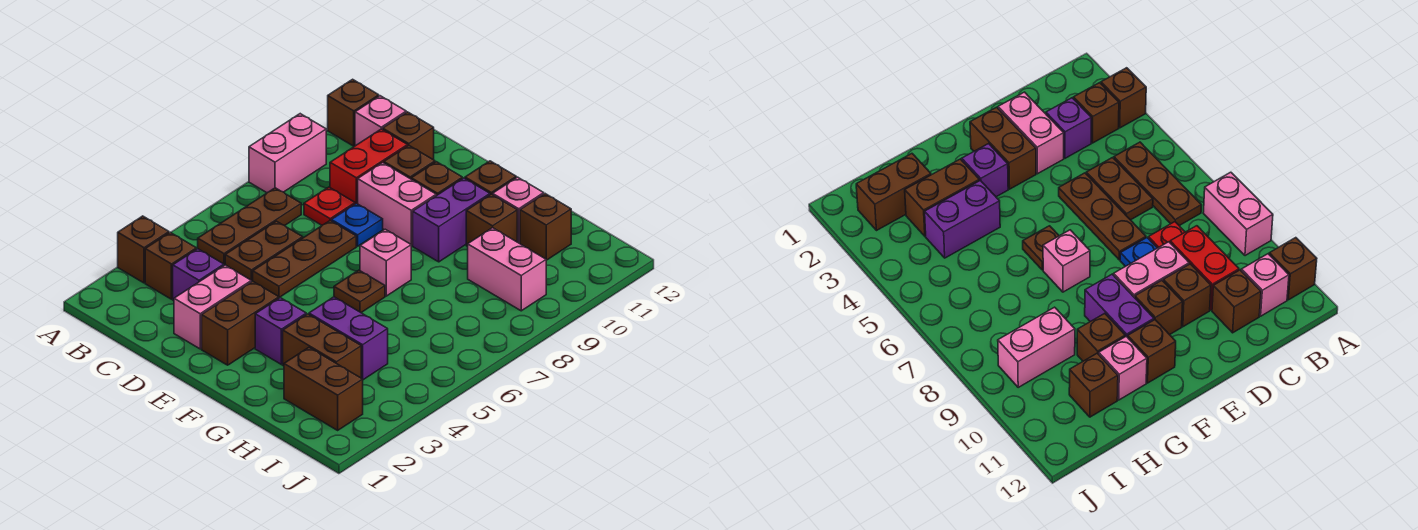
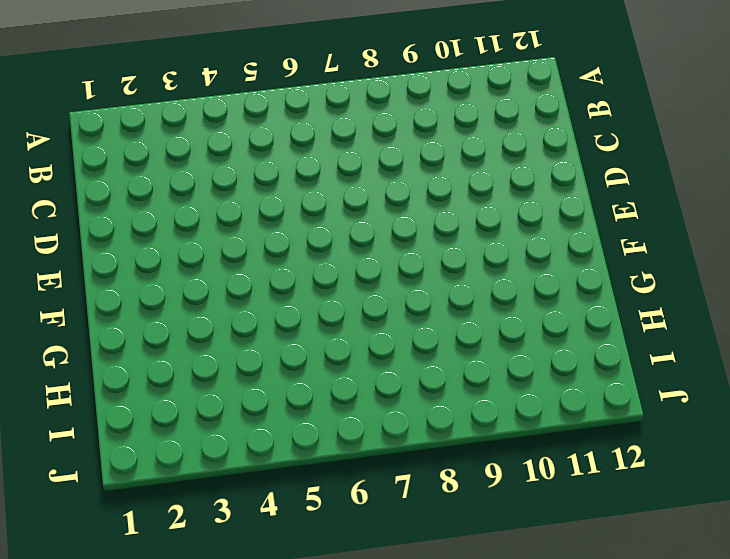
none -> brown 1x1 brick [118,216,169,283]
none -> pink 1x2 brick [249,114,326,193]
none -> brown 1x1 brick [328,79,379,146]
none -> brown 1x1 brick [145,232,196,299]

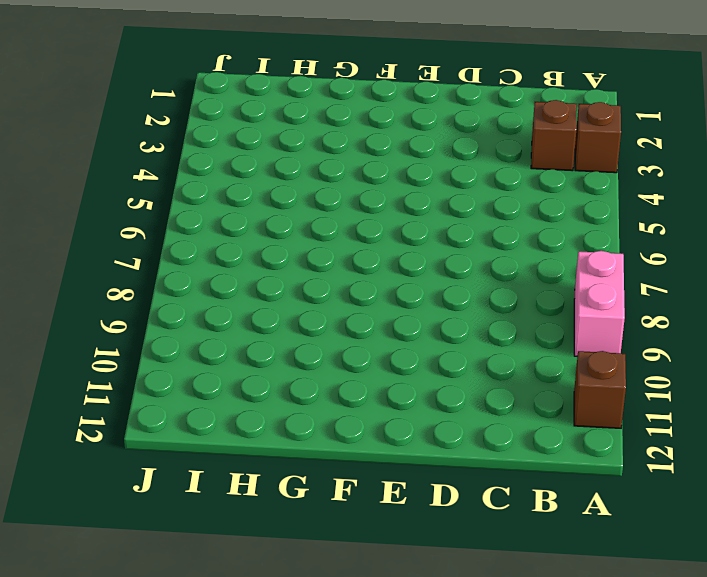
none -> brown 1x3 plate [198,188,301,265]
none -> pink 1x1 brick [355,96,406,146]
none -> purple 1x1 brick [173,249,224,301]
none -> brown 1x2 plate [225,221,303,282]

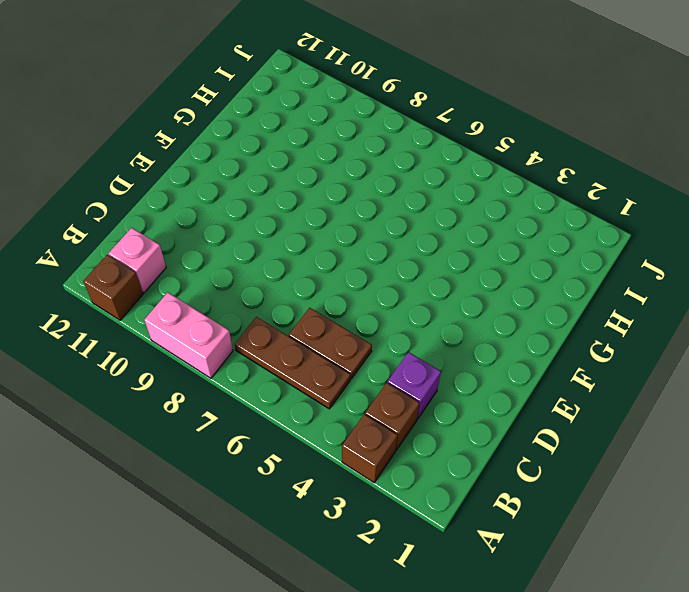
none -> red 1x1 plate [304,187,355,225]
none -> red 1x2 brick [330,129,408,204]
none -> brown 1x1 brick [383,112,434,160]
none -> pink 1x2 brick [174,265,251,349]

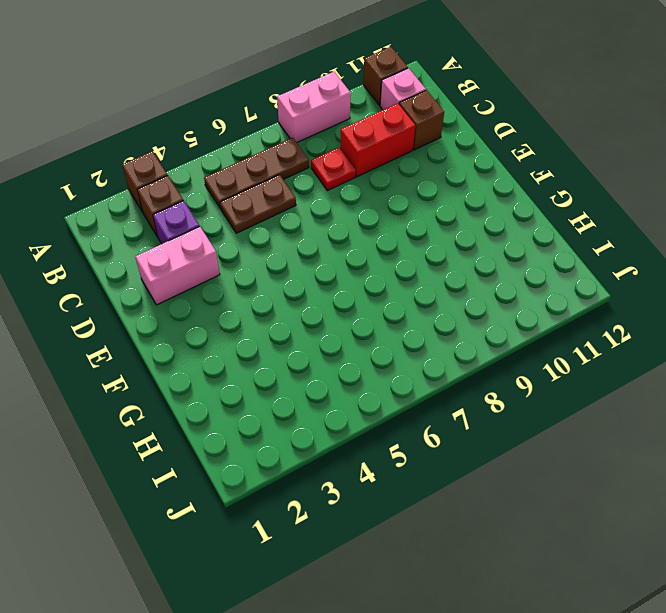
none -> brown 1x3 plate [253,221,356,297]
none -> blue 1x1 plate [331,203,383,246]
none -> pink 1x2 brick [358,163,436,246]
none -> brown 1x1 brick [384,145,435,179]

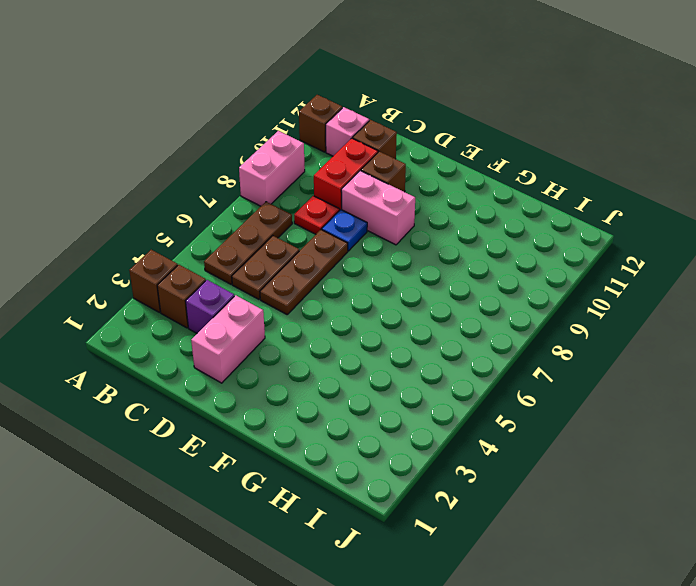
none -> brown 1x2 brick [202,281,279,365]
none -> brown 1x1 brick [411,162,462,196]
none -> purple 1x1 brick [255,298,306,364]
none -> brown 1x1 plate [334,270,385,312]

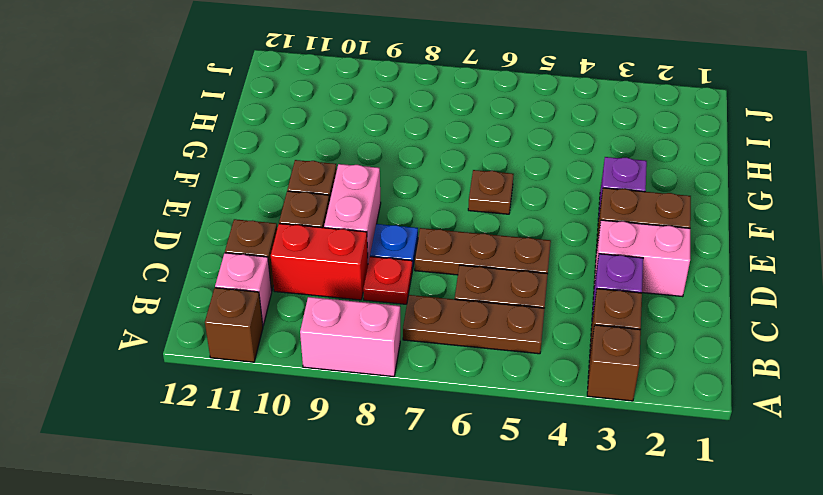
none -> pink 1x1 brick [360,229,411,296]
none -> purple 1x2 brick [413,178,490,262]
none -> brown 1x1 brick [465,161,516,195]
none -> brown 1x2 brick [283,314,361,378]

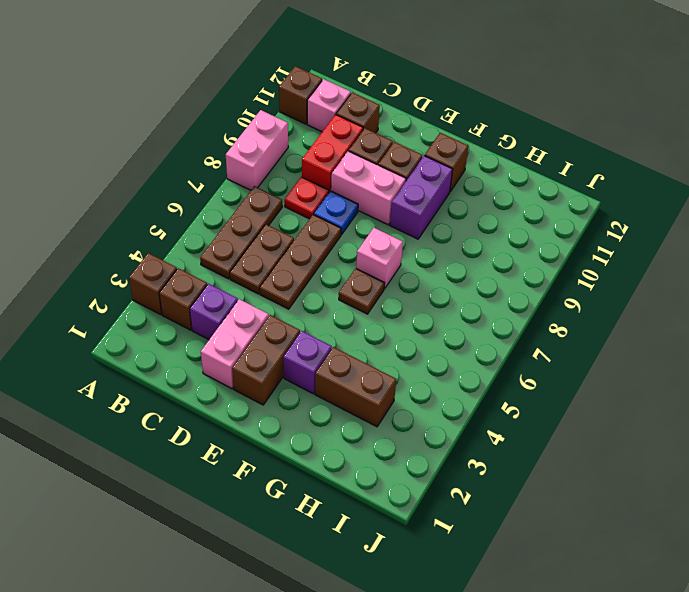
none -> purple 1x2 brick [309,297,388,380]
none -> brown 1x1 brick [466,194,517,247]
none -> pink 1x1 brick [493,177,544,244]
none -> brown 1x2 brick [284,348,363,430]

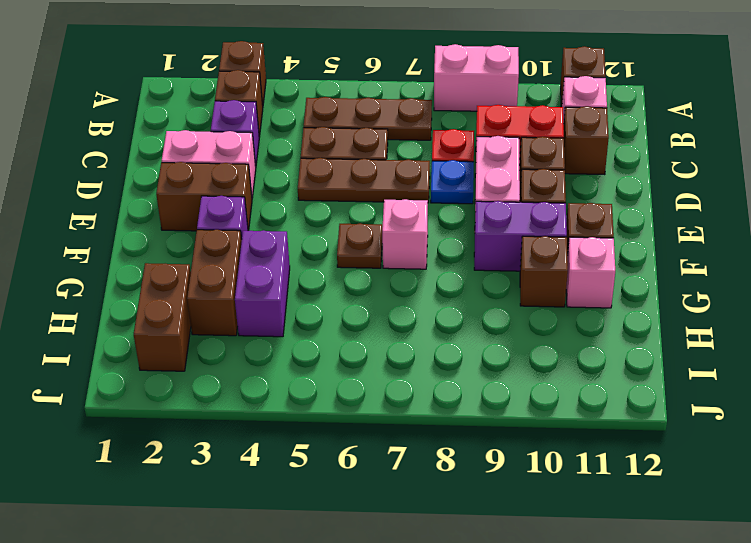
none -> pink 1x2 brick [468,228,546,311]
none -> brown 1x1 brick [520,194,571,260]

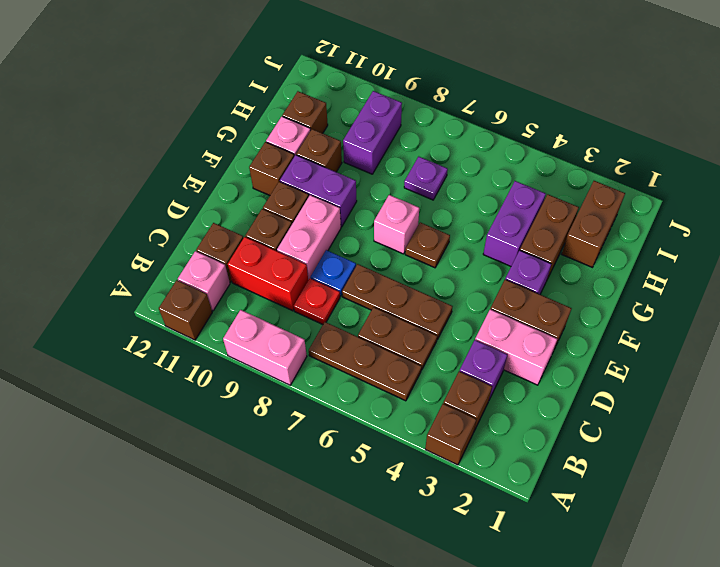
purple 1x1 plate [404,157,448,200] -> none
purple 1x2 brick [343,91,402,174] -> pink 1x2 brick [468,228,546,311]

